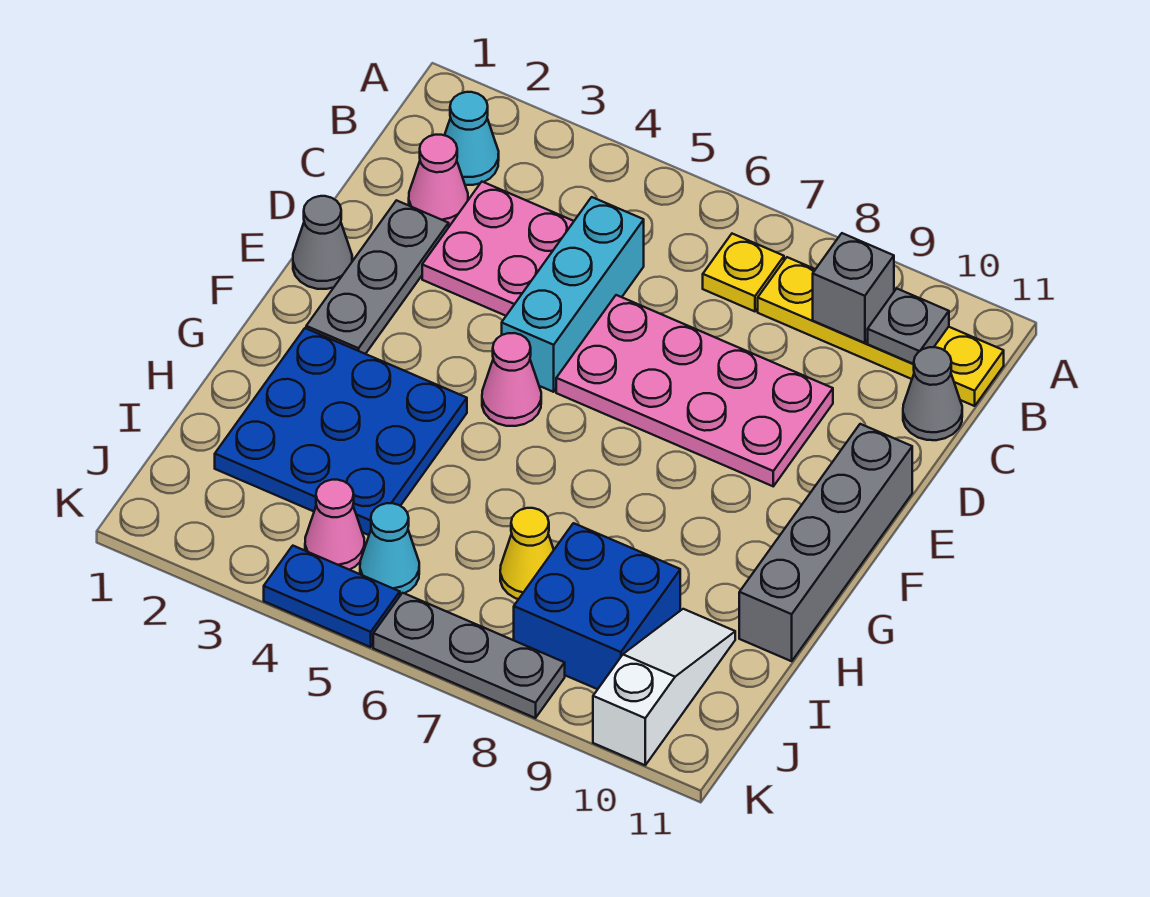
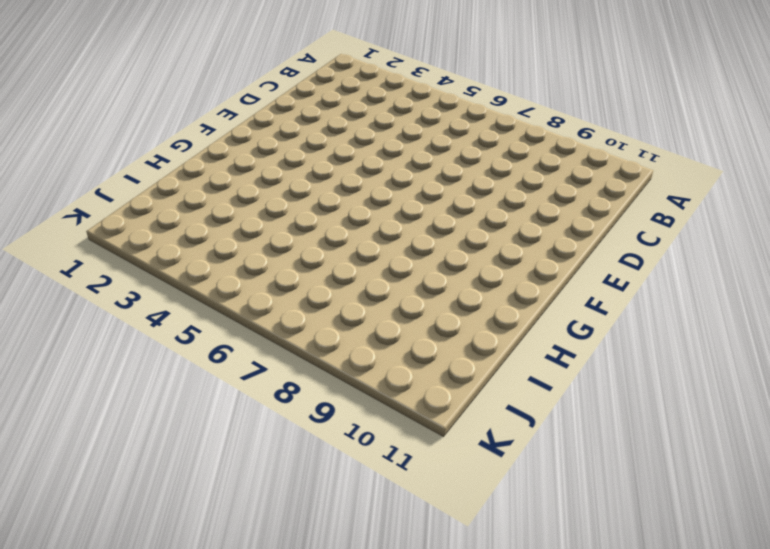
none -> cyan 1x1 cone [445,92,499,185]
none -> yellow 1x1 plate [703,234,784,311]
none -> yellow 1x4 plate [758,257,1004,406]

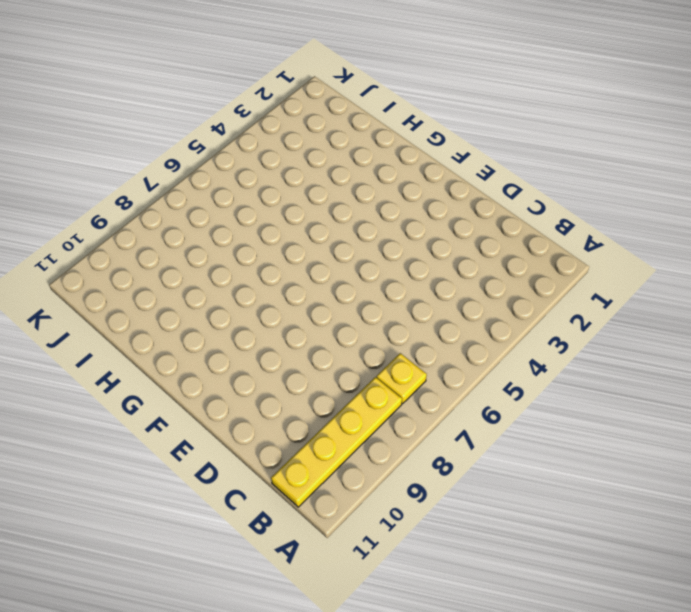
none -> cyan 1x1 cone [445,92,499,185]
none -> pink 1x1 cone [409,135,468,226]
none -> pink 2x2 plate [422,182,574,316]

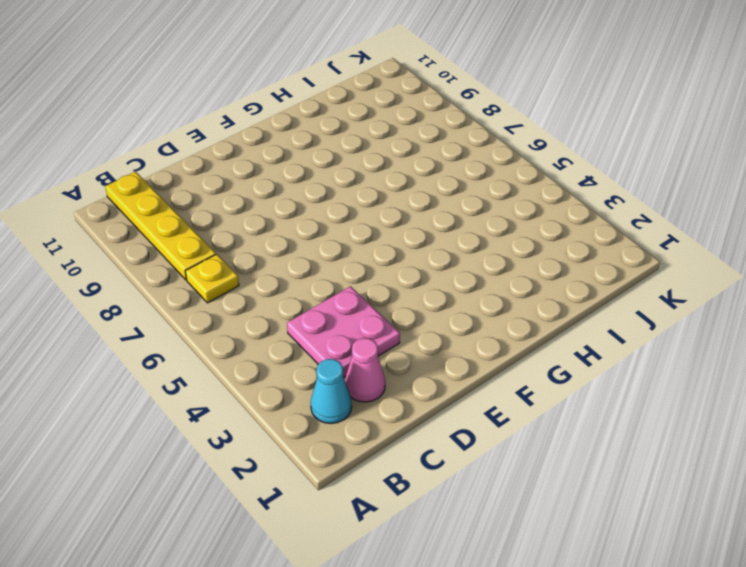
none -> cyan 1x3 brick [502,197,644,392]
none -> grey 1x1 cone [903,347,962,440]
none -> grey 1x3 plate [306,200,449,354]

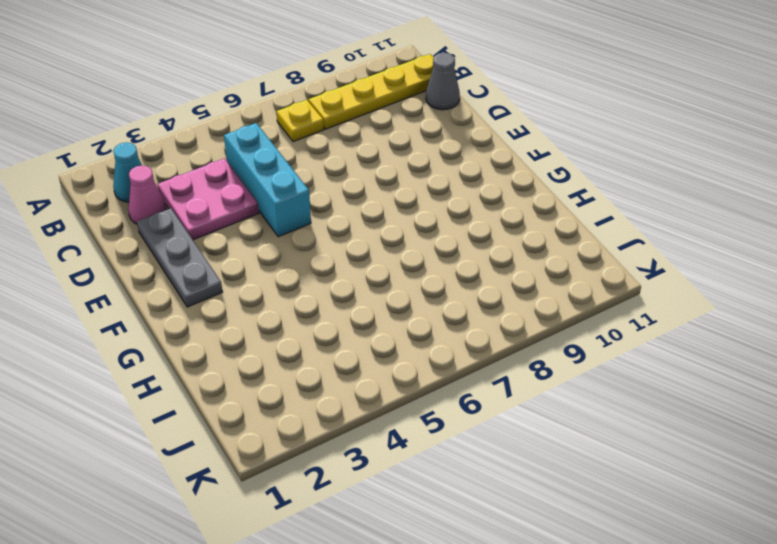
none -> pink 2x4 plate [556,295,833,486]
none -> grey 1x1 cone [293,196,352,289]
none -> grey 1x4 brick [739,424,912,661]

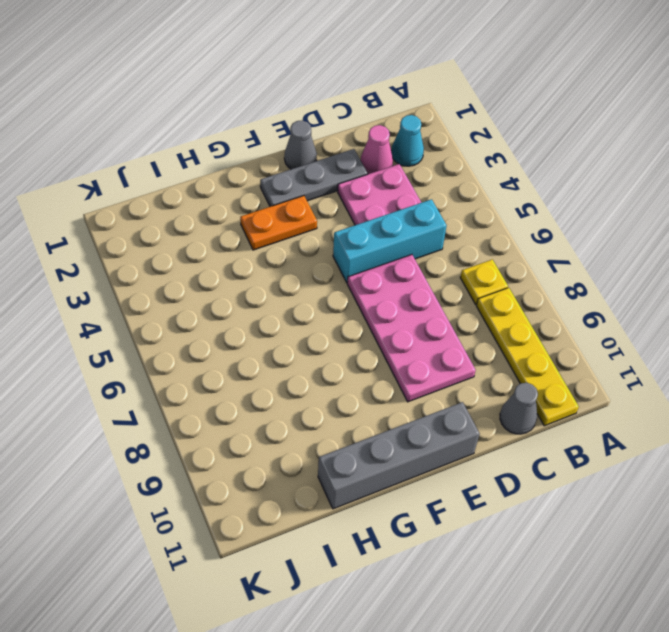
orange 1x2 plate [240,196,317,250] -> blue 3x3 plate [215,328,467,535]
none -> pink 1x1 cone [482,333,541,426]
none -> yellow 1x1 cone [500,508,554,599]
none -> blue 2x2 brick [514,523,680,689]

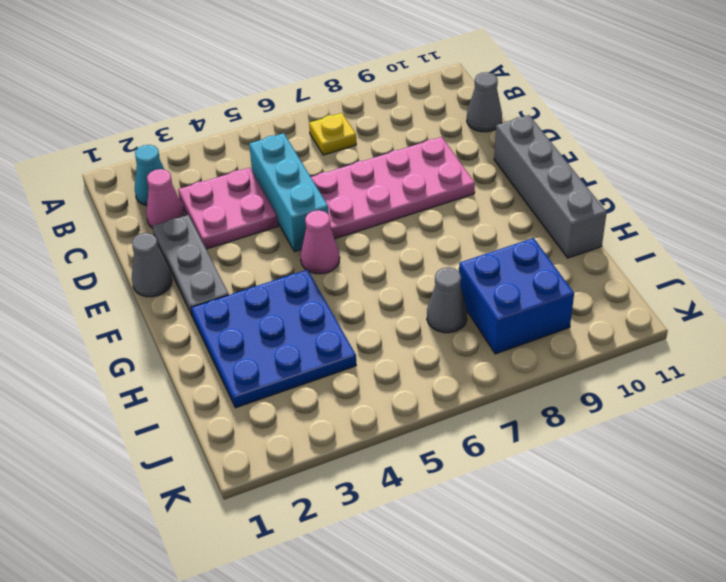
grey 1x1 cone [427,267,467,333] -> yellow 1x1 cone [500,508,554,599]
none -> yellow 1x4 plate [758,257,1004,406]
none -> white 1x3 slope [593,609,735,765]
none -> pink 1x1 cone [305,480,364,570]

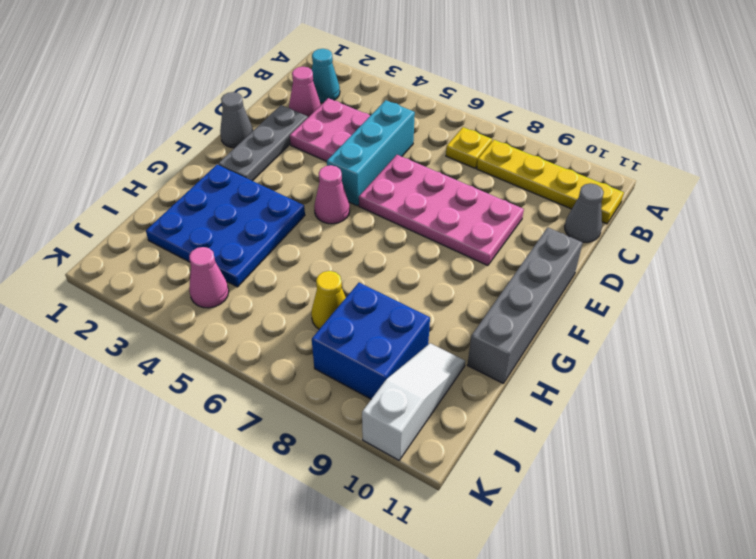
none -> cyan 1x1 cone [360,503,419,595]
none -> blue 1x2 plate [264,546,400,647]
none -> grey 1x3 plate [373,593,565,718]

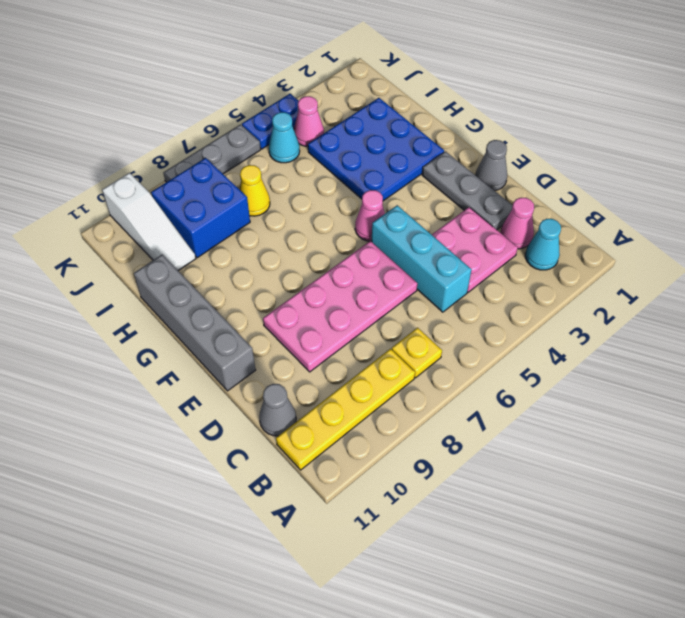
none -> grey 1x1 brick [813,233,894,343]
none -> grey 1x1 plate [868,289,949,364]

